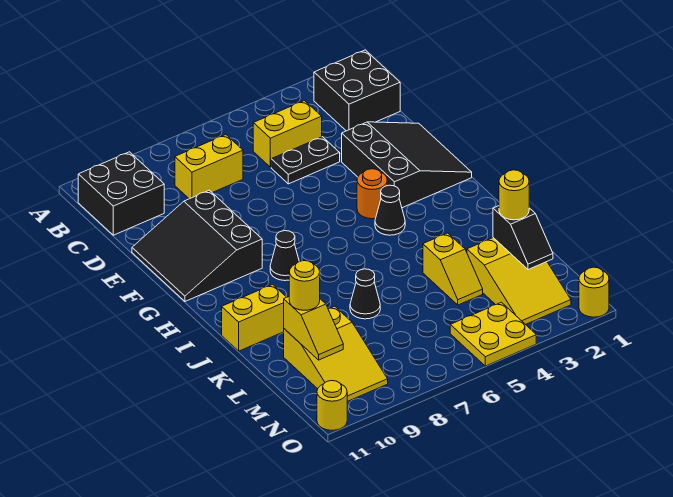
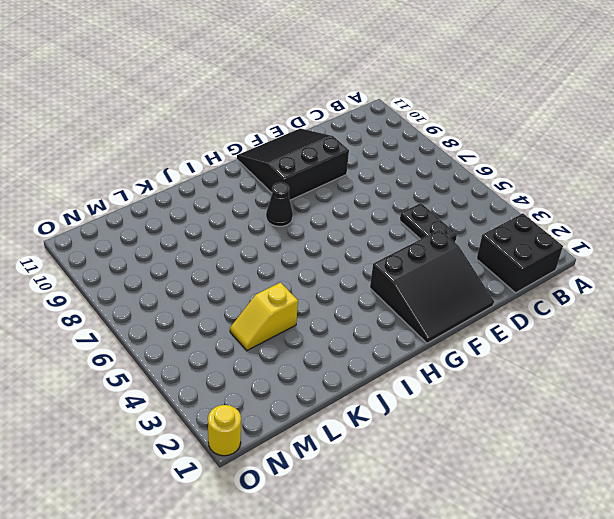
none -> black 2x2 brick [78,152,164,235]
none -> yellow 1x2 brick [253,101,322,167]
none -> yellow 1x2 brick [175,135,243,199]

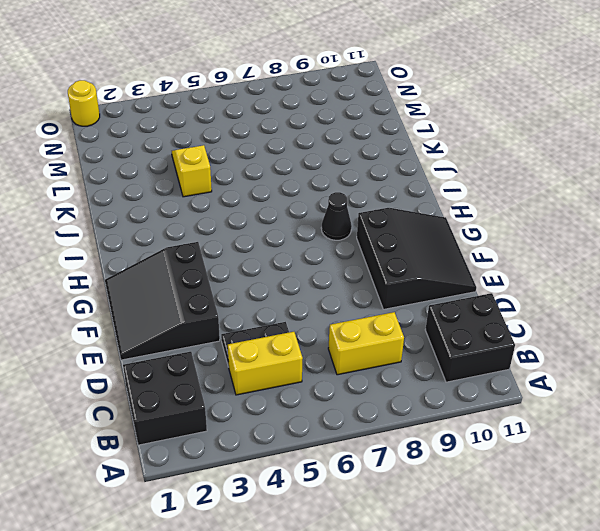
none -> orange 1x1 round brick [357,169,387,219]
none -> black 1x1 cone [375,185,405,235]
none -> yellow 1x2 brick [222,284,286,351]

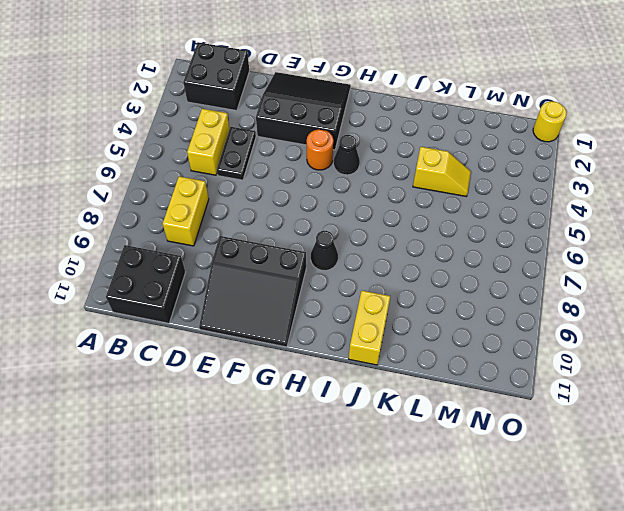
none -> black 1x1 cone [350,269,380,319]
none -> yellow 2x3 slope [467,238,571,325]
none -> yellow 2x3 slope [284,306,388,402]

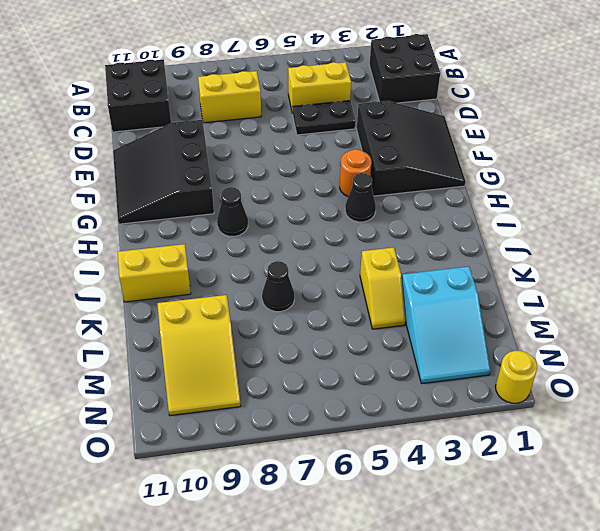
cyan 2x3 slope [402,267,491,384] -> yellow 2x3 slope [467,238,571,325]
none -> yellow 2x2 plate [450,302,536,366]
none -> yellow 1x1 round brick [317,381,347,430]
none -> black 1x2 slope [493,206,553,270]

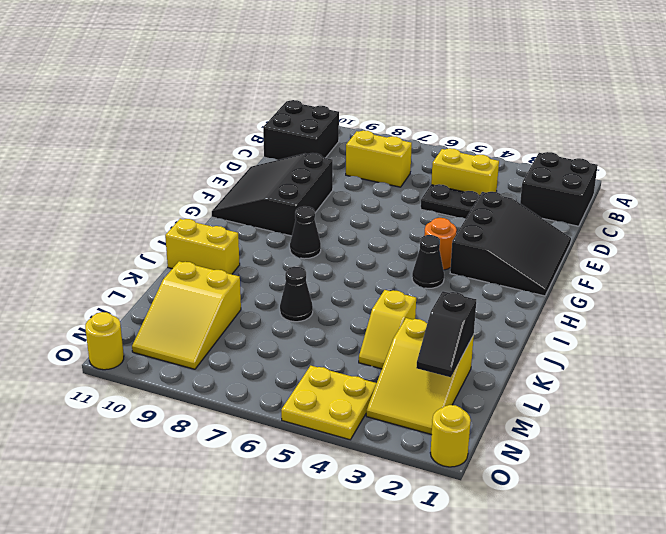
none -> yellow 1x2 slope [284,297,343,360]
none -> yellow 1x1 round brick [499,170,529,220]
none -> yellow 1x1 round brick [289,261,320,310]

